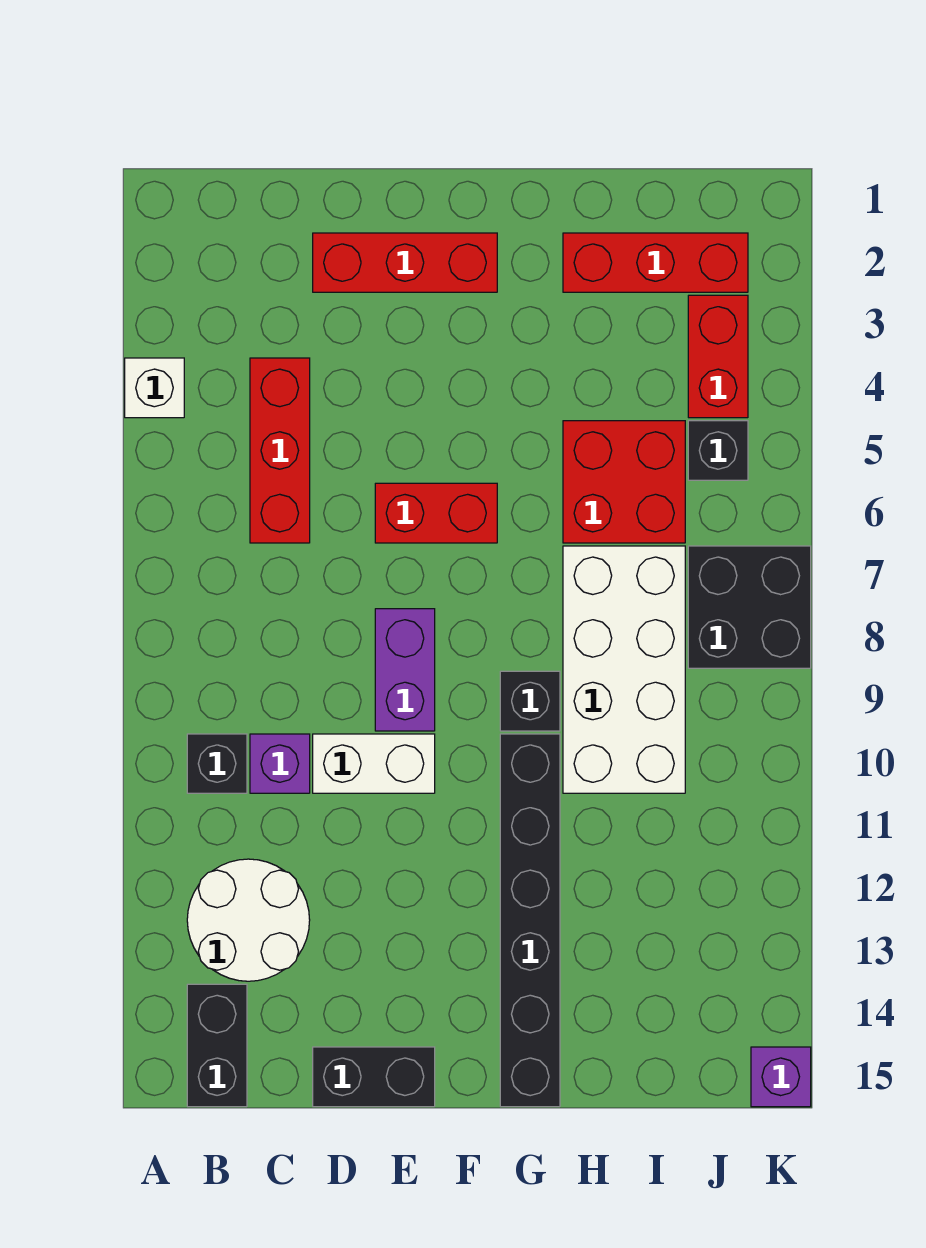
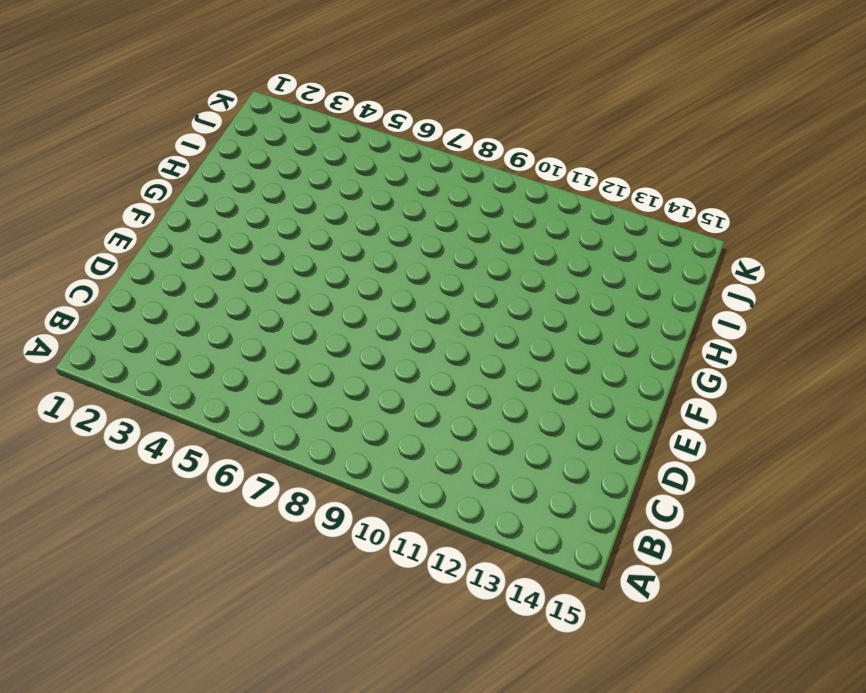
none -> white 1x1 brick [125,358,184,418]
none -> black 1x1 brick [187,734,247,793]
none -> white 2x2 round brick [187,859,310,981]

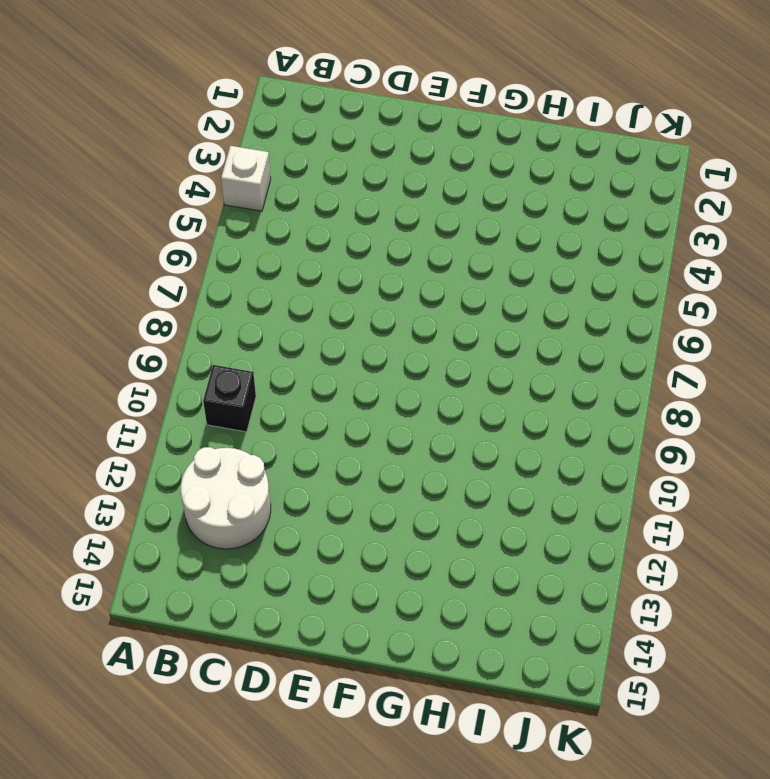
none -> black 1x2 brick [187,984,247,1107]
none -> red 1x3 brick [250,358,310,543]
none -> purple 1x1 brick [250,734,310,793]

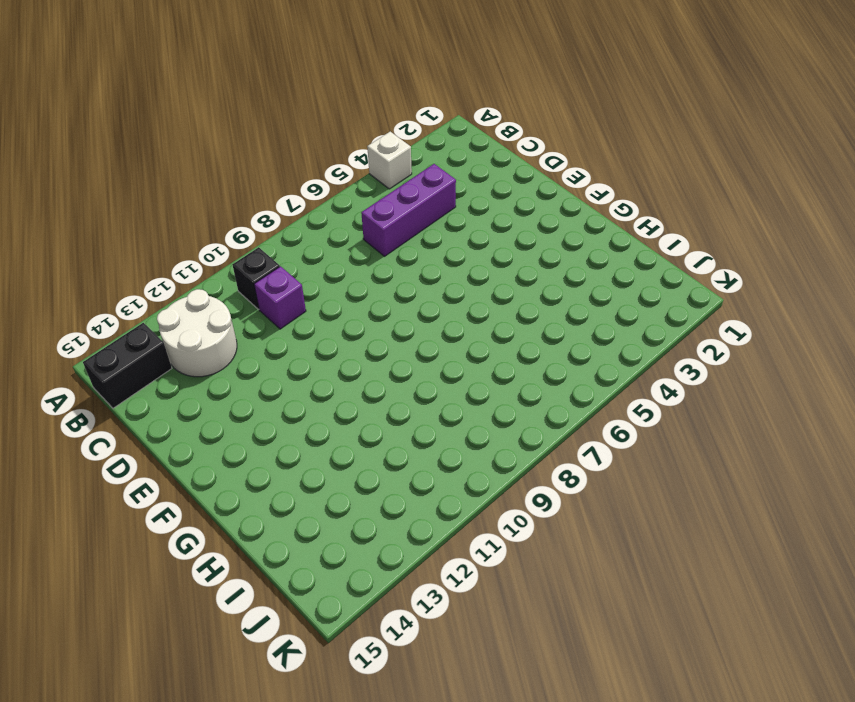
purple 1x3 brick [361,164,456,256] -> red 1x3 brick [250,358,310,543]
none -> red 1x3 brick [313,233,497,292]
none -> white 1x2 brick [313,734,435,793]
none -> black 1x2 brick [313,1047,435,1107]

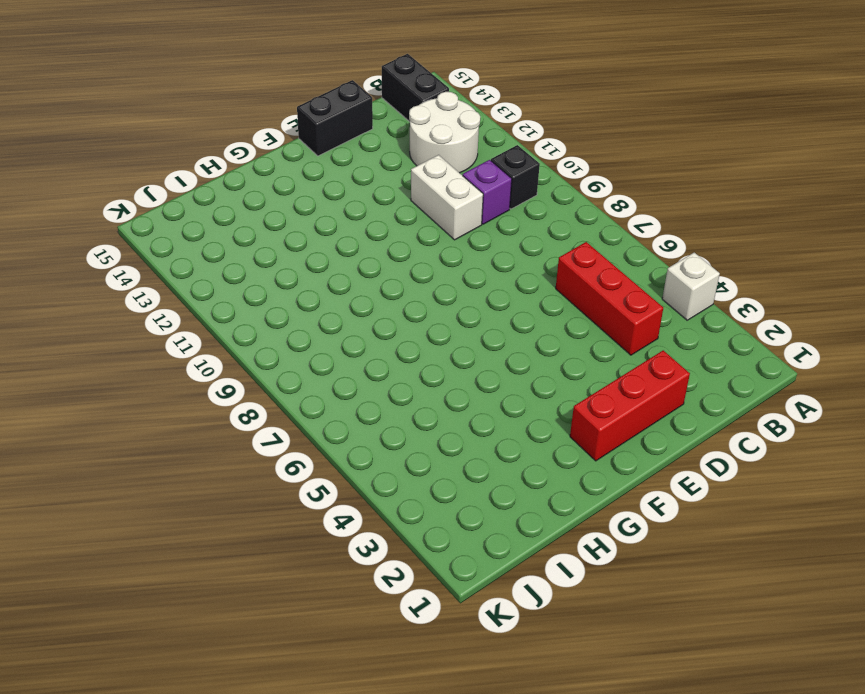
white 1x2 brick [411,155,483,240] -> white 1x2 brick turned to [313,734,435,793]
none -> red 1x2 brick [375,483,497,543]
none -> purple 1x2 brick [375,609,435,731]
none -> black 1x1 brick [500,671,560,731]

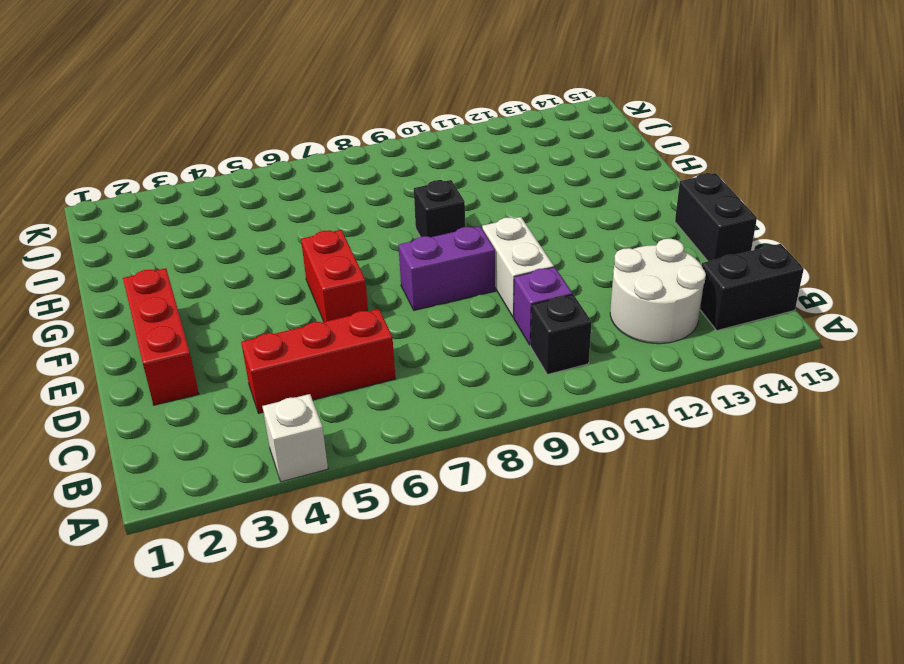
none -> black 1x6 brick [500,734,560,1107]
none -> red 1x3 brick [563,233,748,292]
none -> red 2x2 brick [563,421,685,543]

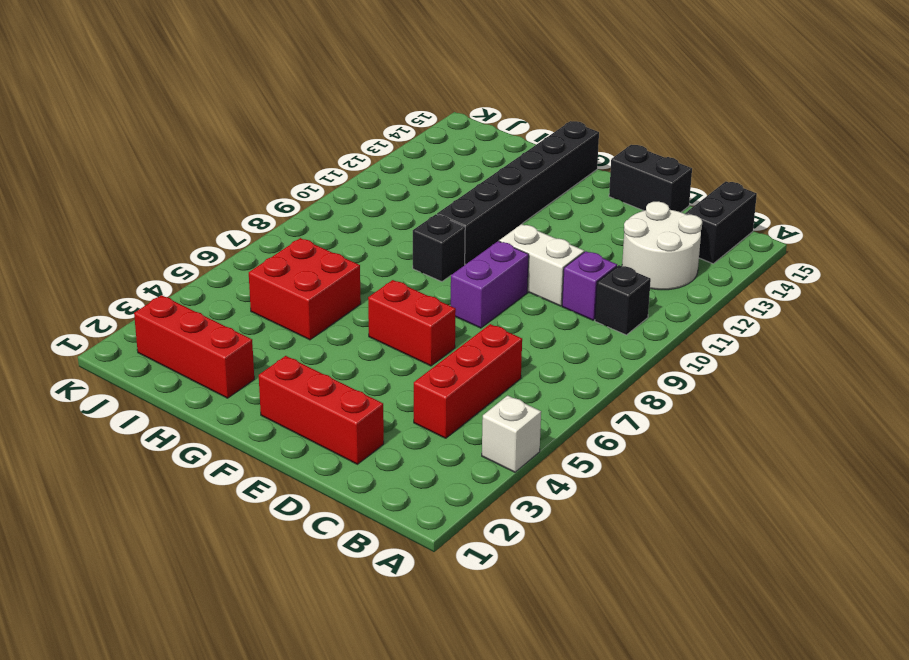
none -> white 2x4 brick [563,546,685,793]
none -> red 1x2 brick [688,295,748,418]
none -> black 1x1 brick [688,421,748,480]

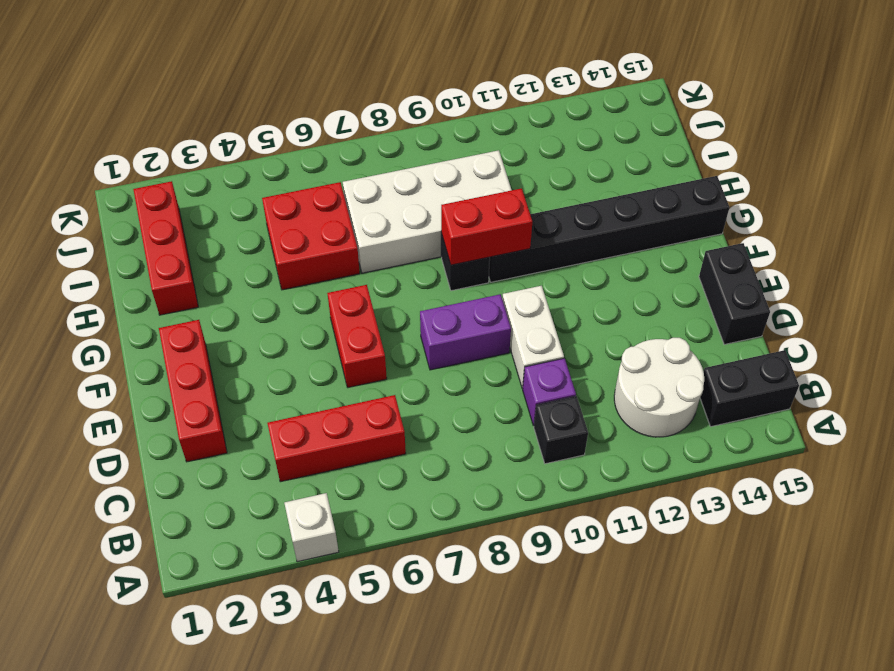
red 1x2 brick [441,188,532,265] -> red 1x2 brick moved to [688,295,748,418]
none -> black 1x1 brick [688,421,748,480]
none -> black 2x2 brick [688,546,811,668]
none -> purple 1x1 brick [751,1047,811,1107]

